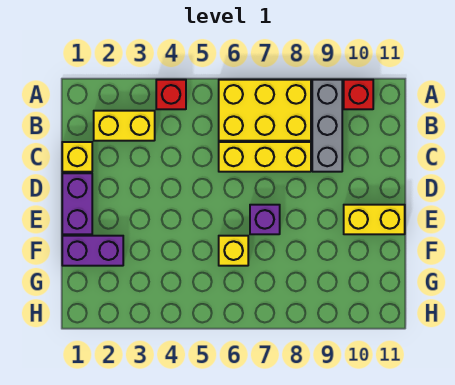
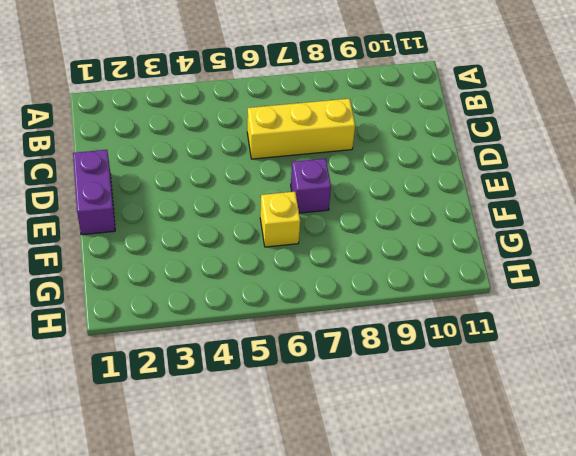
none -> red 1x1 brick [156,80,186,109]
none -> yellow 2x3 brick [219,80,311,141]
none -> grey 1x3 brick [312,80,342,172]

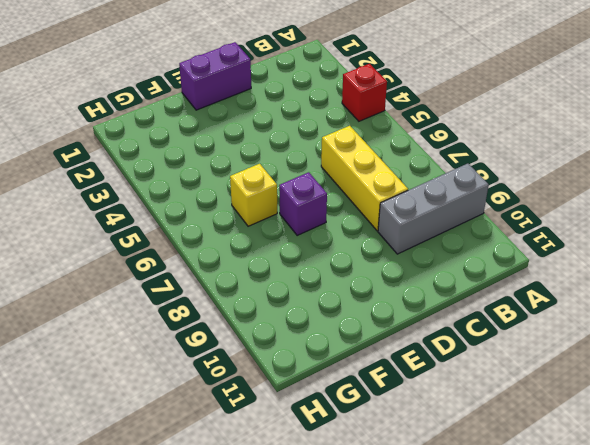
none -> yellow 2x3 brick [219,80,311,141]
none -> red 1x1 brick [344,80,373,109]
none -> yellow 1x2 brick [94,111,155,141]

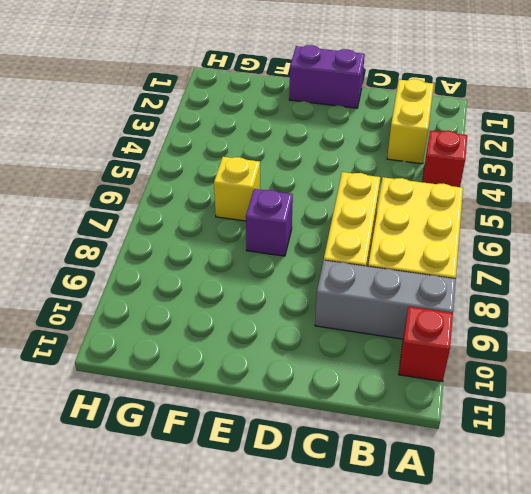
none -> yellow 1x1 brick [62,142,92,172]
none -> yellow 1x2 brick [344,205,405,234]
none -> purple 1x2 brick [62,236,123,266]

